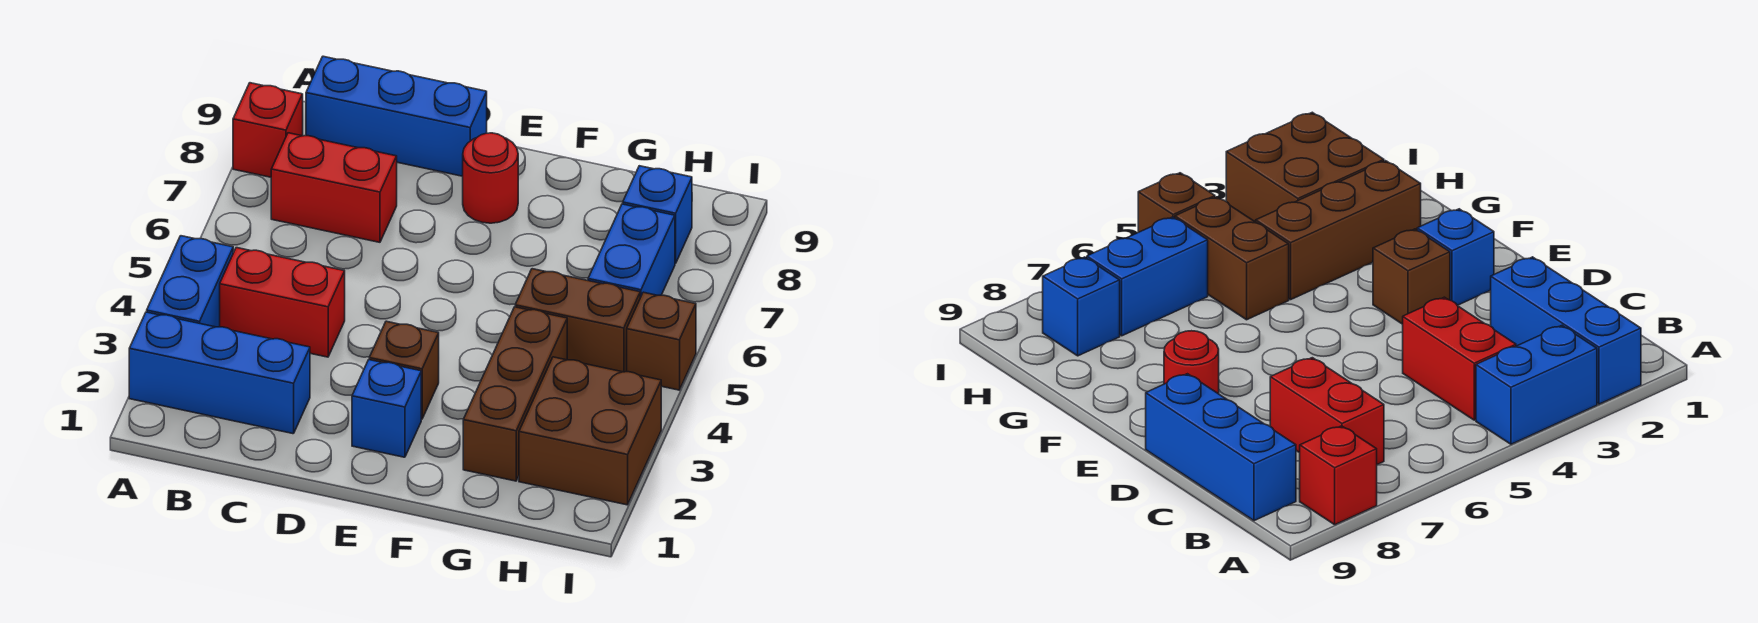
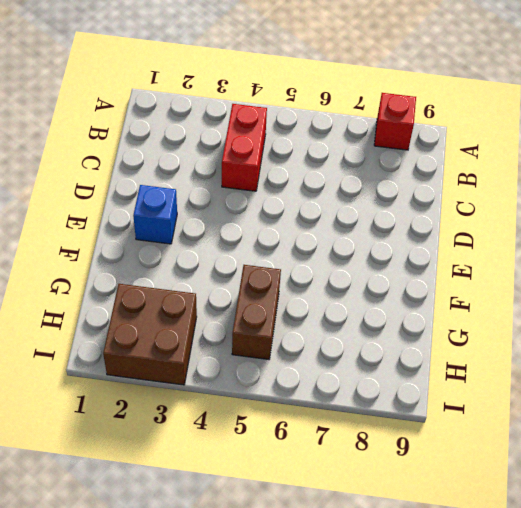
none -> blue 1x3 brick [129,312,310,434]
none -> blue 1x2 brick [147,236,233,327]
none -> red 1x2 brick [271,133,397,242]

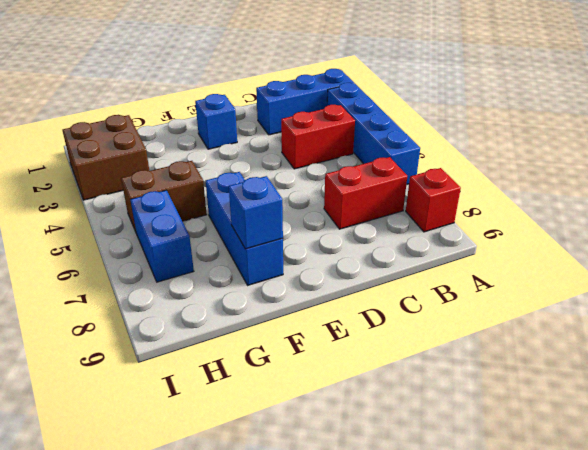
blue 1x4 brick [327,83,420,185] -> blue 1x2 brick [147,236,233,327]
blue 1x3 brick [206,172,283,285] -> blue 1x3 brick turned to [306,56,487,176]
blue 1x1 brick [229,176,283,249] -> blue 1x1 brick moved to [623,166,692,264]
none -> brown 1x1 brick [369,321,439,419]
none -> red 1x1 round brick [463,133,518,223]
none -> brown 1x3 brick [463,307,567,481]

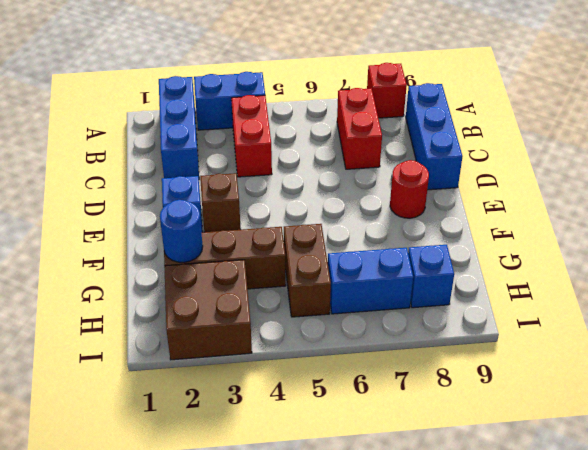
blue 1x1 round brick [160,200,203,262] -> none
none -> brown 1x1 brick [627,292,696,390]

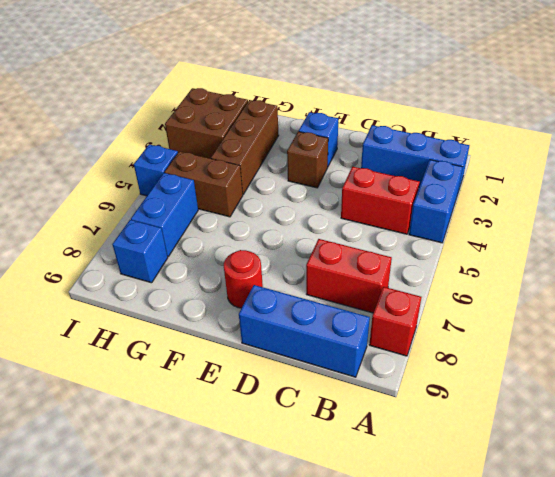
blue 1x1 brick [134,145,178,196] -> brown 1x1 brick [627,292,696,390]

